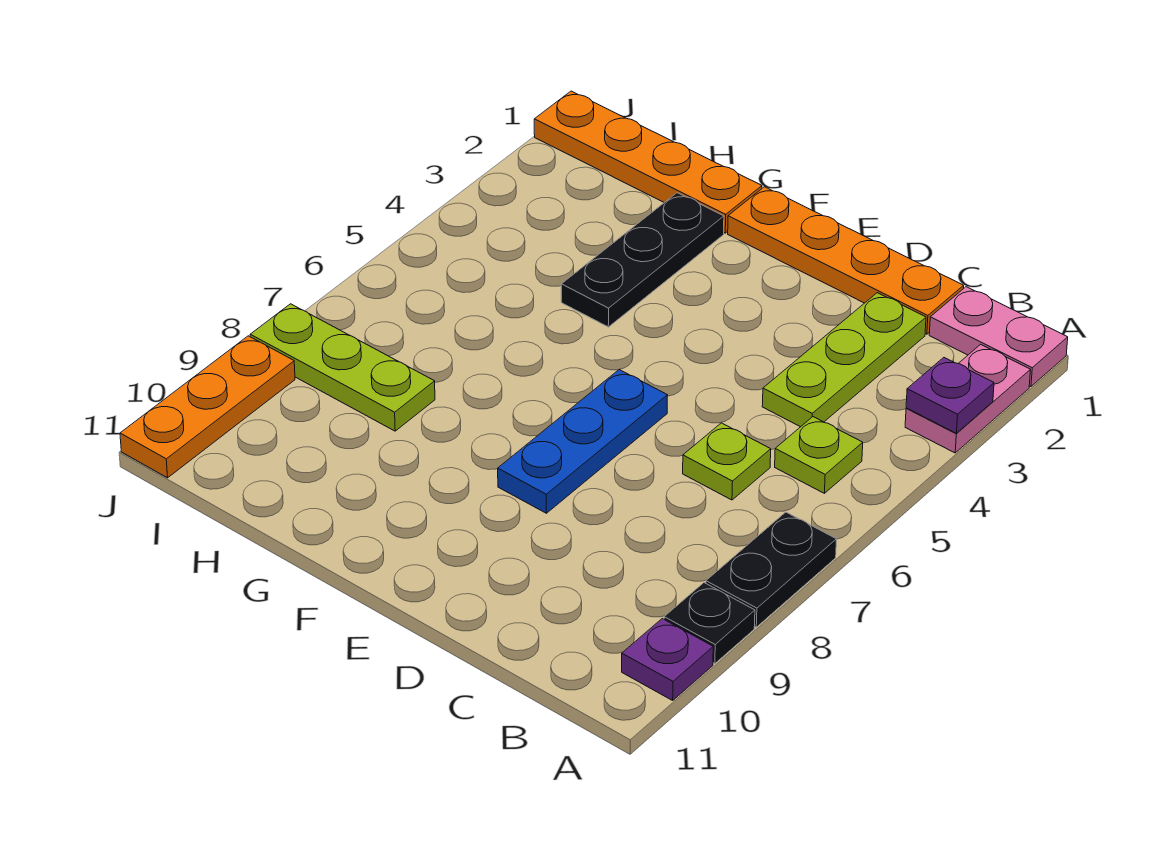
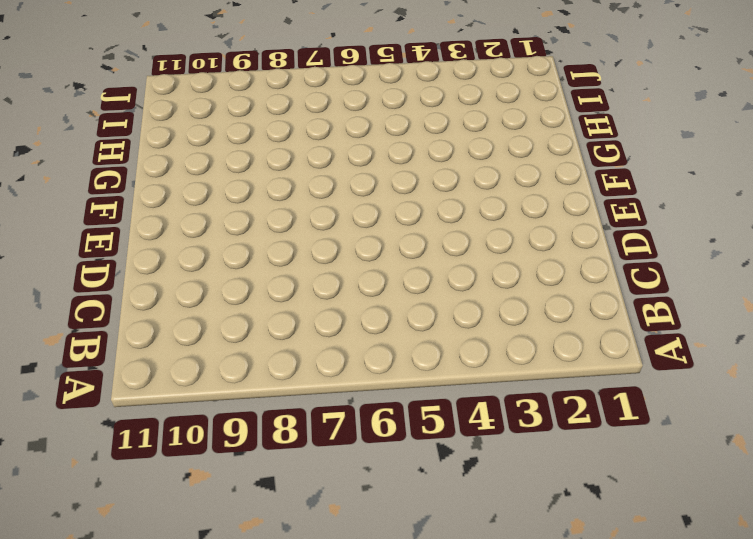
none -> pink 1x2 plate [929,287,1068,387]
none -> pink 1x2 plate [905,344,1030,453]
none -> black 1x2 plate [706,512,836,627]

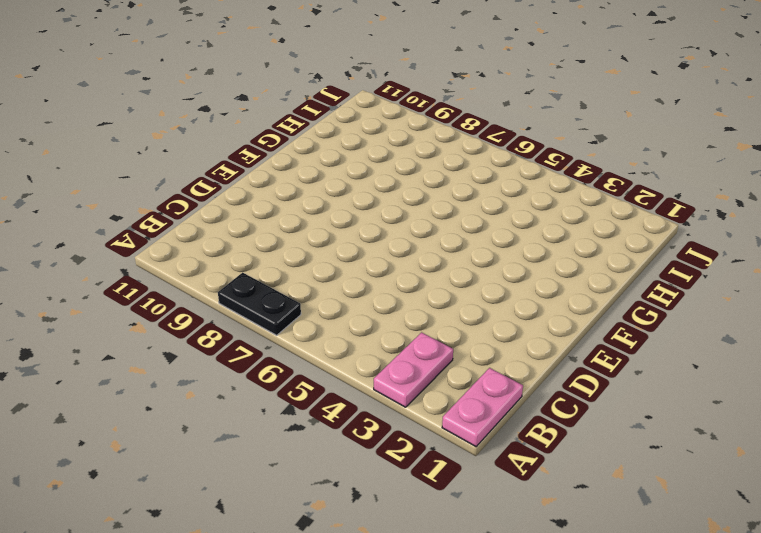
pink 1x2 plate [374,332,453,407] -> pink 1x2 plate turned to [905,344,1030,453]
none -> black 1x1 plate [664,583,755,664]
none -> purple 1x1 plate [622,619,713,700]
none -> lime 1x1 plate [775,417,863,493]

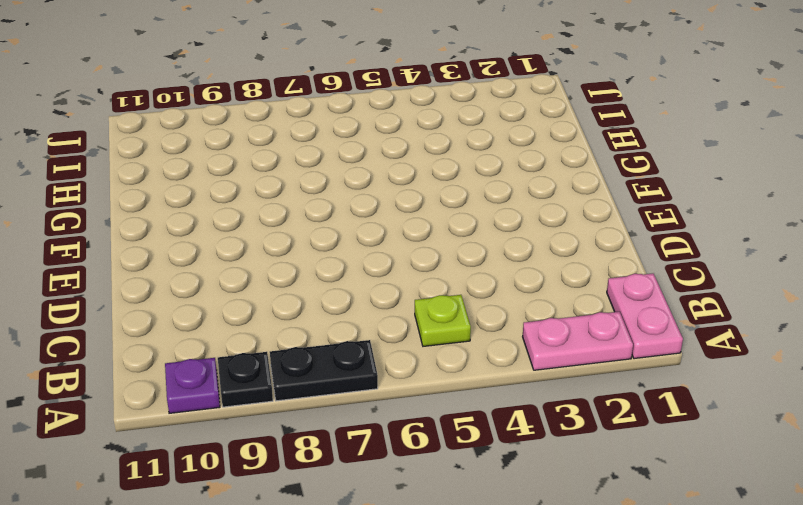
none -> orange 1x4 plate [728,187,964,334]
none -> lime 1x3 plate [762,293,926,427]
none -> lime 1x1 plate [683,423,771,500]

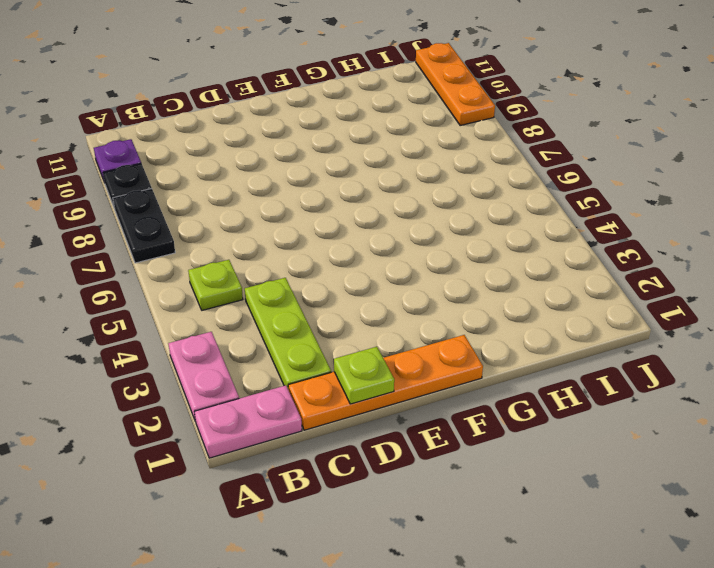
lime 1x1 plate [334,347,394,404] -> lime 1x1 plate moved to [683,423,771,500]
none -> blue 1x3 plate [498,369,667,513]
none -> orange 1x4 plate [534,91,762,233]
none -> black 1x3 plate [561,193,724,327]

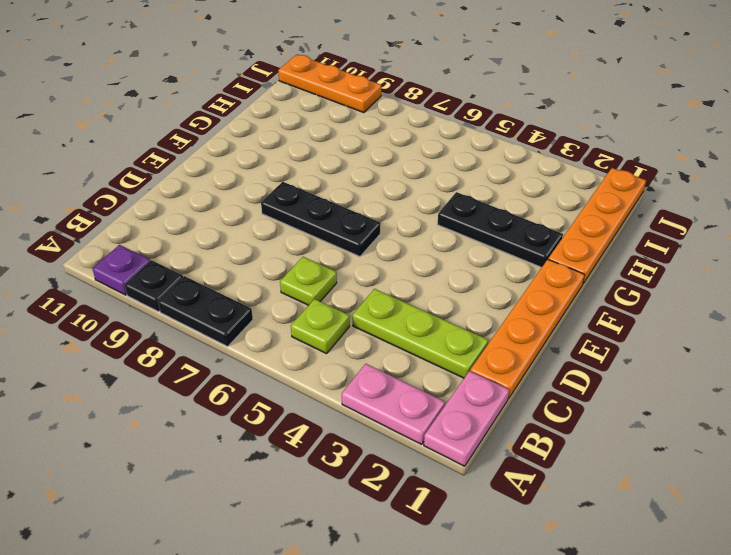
black 1x3 plate [261,182,381,256] -> blue 1x3 plate [498,369,667,513]
none -> lime 1x3 plate [250,304,435,431]
none -> purple 1x1 plate [906,358,994,433]

